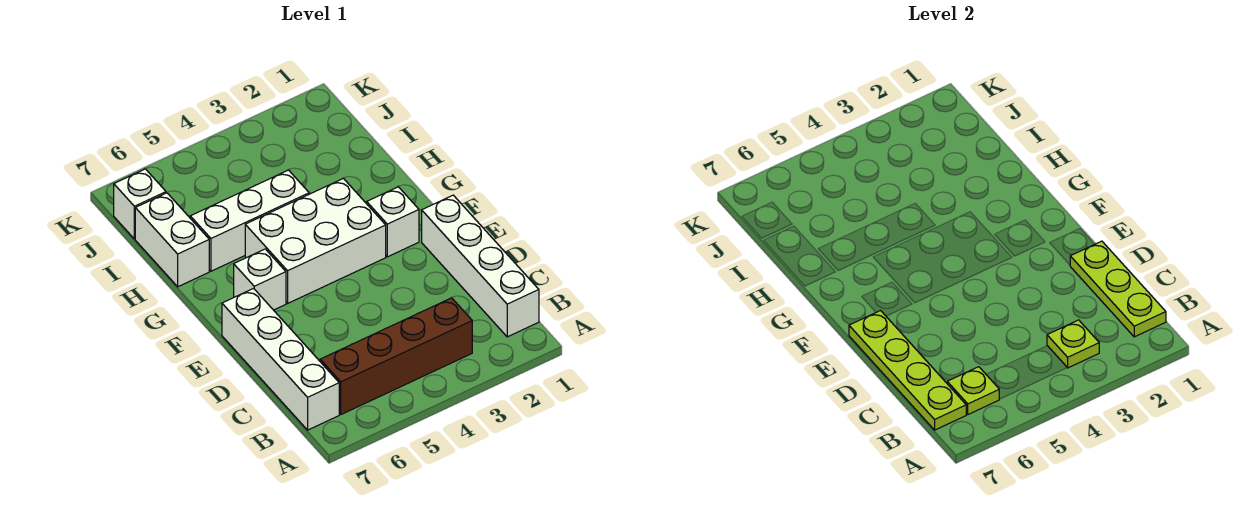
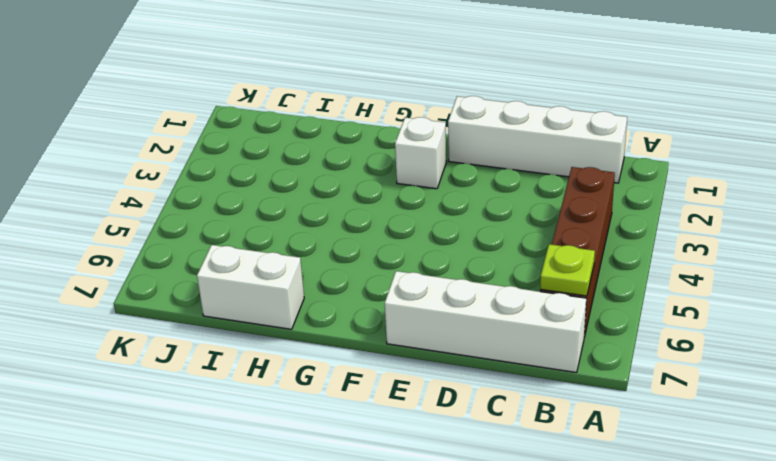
none -> white 2x3 brick [245,179,386,303]
none -> white 1x1 brick [234,249,286,310]
none -> white 1x3 brick [190,170,309,271]

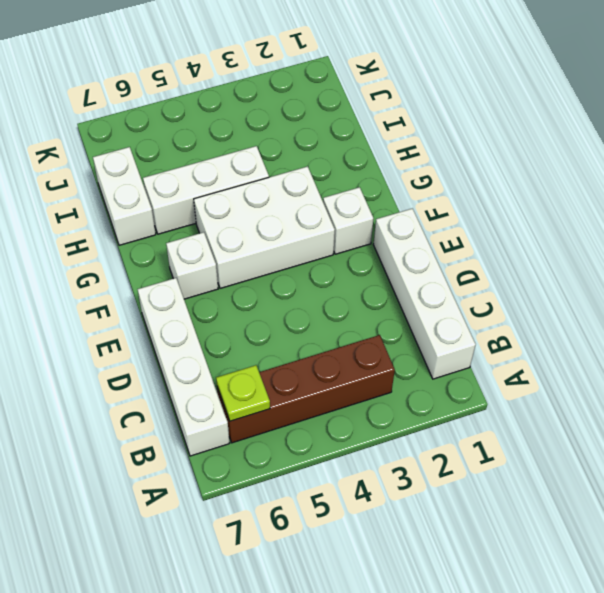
none -> white 1x1 brick [114,169,166,239]
none -> lime 1x3 plate [1070,241,1166,337]
none -> lime 1x1 plate [1047,320,1099,368]

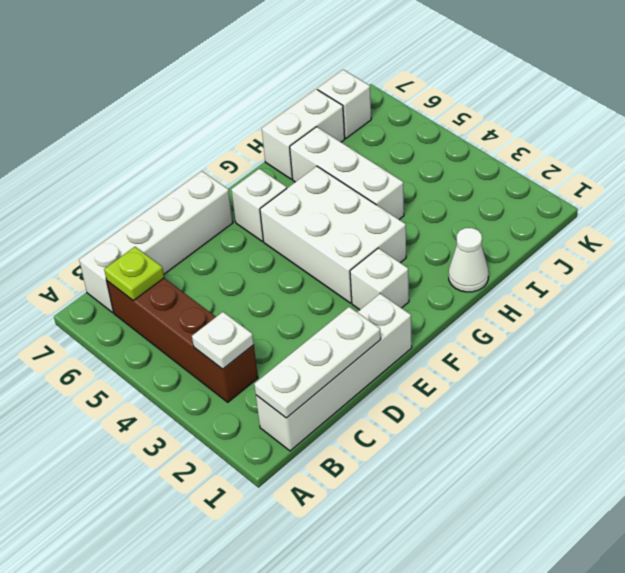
white 1x3 plate [254,307,381,418] -> lime 1x3 plate [1070,241,1166,337]
white 1x1 plate [192,312,254,369] -> lime 1x1 plate [1047,320,1099,368]
white 1x1 cone [449,228,489,292] -> none
none -> lime 1x4 plate [849,311,966,430]

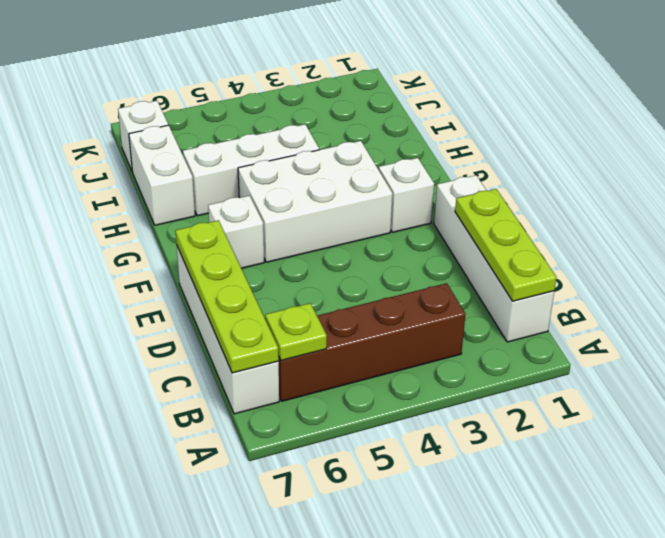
none -> lime 1x1 plate [1047,320,1099,368]

